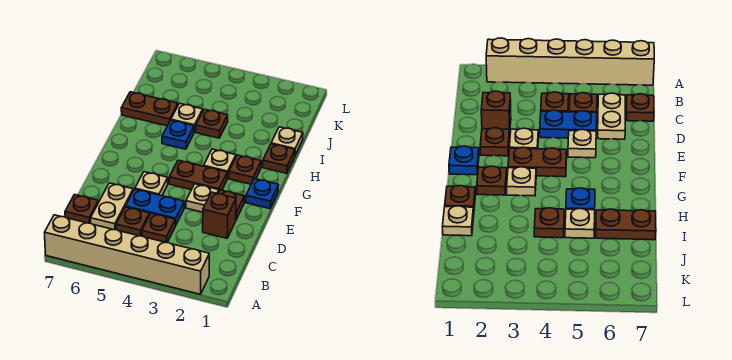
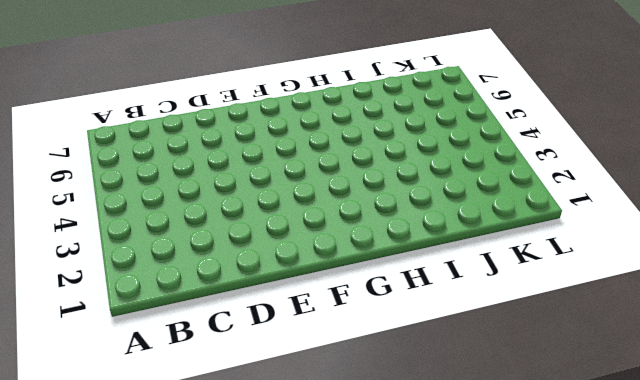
none -> tan 1x6 brick [44,215,209,294]
none -> brown 1x1 plate [142,213,175,243]
none -> brown 1x1 plate [116,207,150,236]

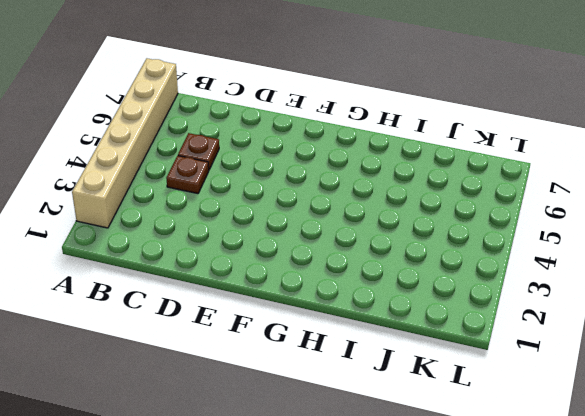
none -> tan 1x2 plate [91,183,133,230]
none -> brown 1x1 plate [65,195,98,223]
none -> brown 1x1 brick [203,192,236,238]

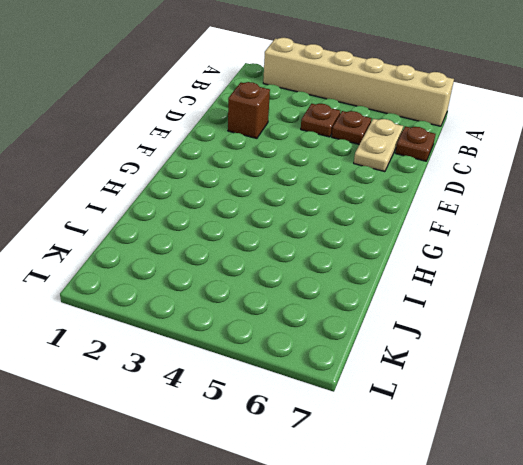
none -> blue 1x2 plate [126,189,184,226]
none -> brown 1x1 plate [218,190,244,220]
none -> tan 1x1 plate [186,184,219,212]

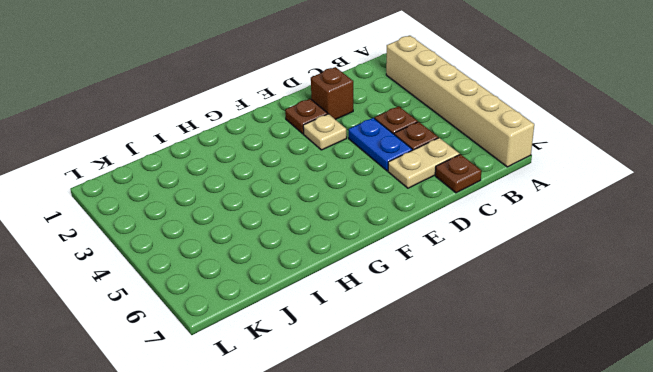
none -> tan 1x1 plate [135,172,168,196]
none -> blue 1x1 plate [246,179,279,209]
none -> brown 1x2 plate [169,160,227,191]

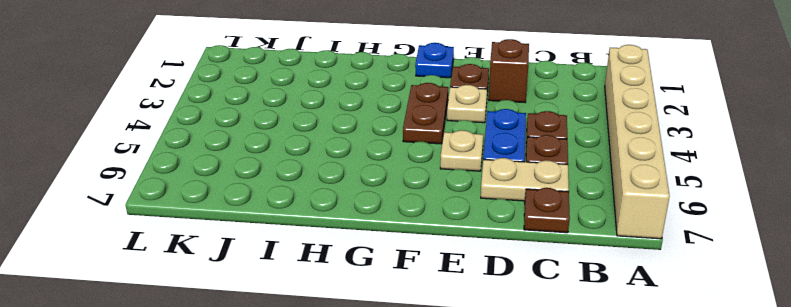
none -> brown 1x1 plate [229,155,261,184]
none -> tan 1x1 plate [204,149,236,178]
none -> brown 1x1 plate [263,144,295,173]

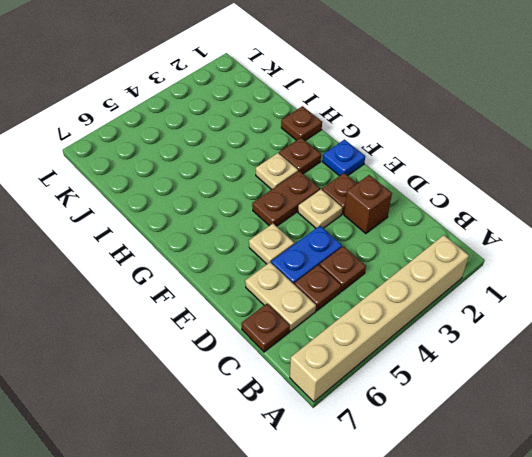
none -> blue 1x1 plate [162,120,194,149]
none -> tan 1x1 plate [271,127,303,155]
none -> brown 1x1 plate [196,109,228,138]

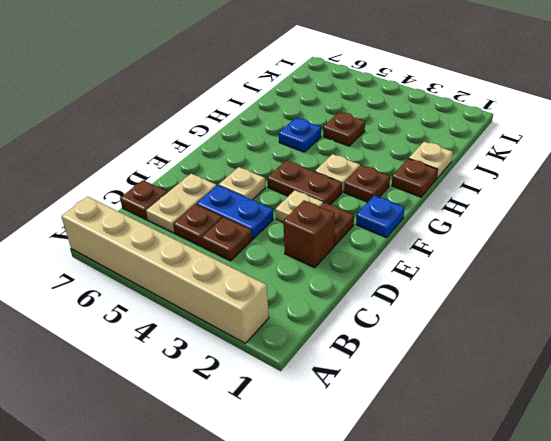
none -> tan 1x1 plate [171,103,203,132]
none -> brown 1x2 plate [121,92,178,126]

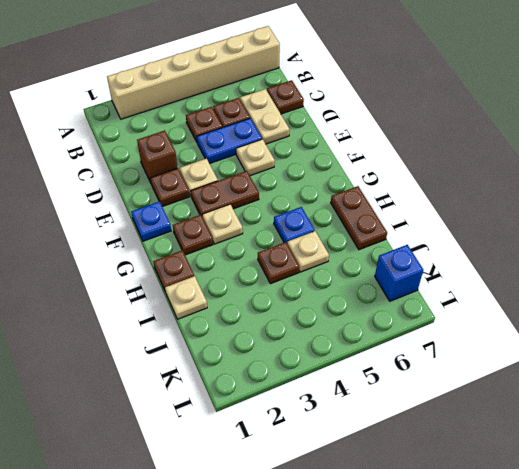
brown 1x2 plate [331,186,387,250] -> brown 1x2 plate turned to [121,92,178,126]
blue 1x1 brick [375,245,423,301] -> none

